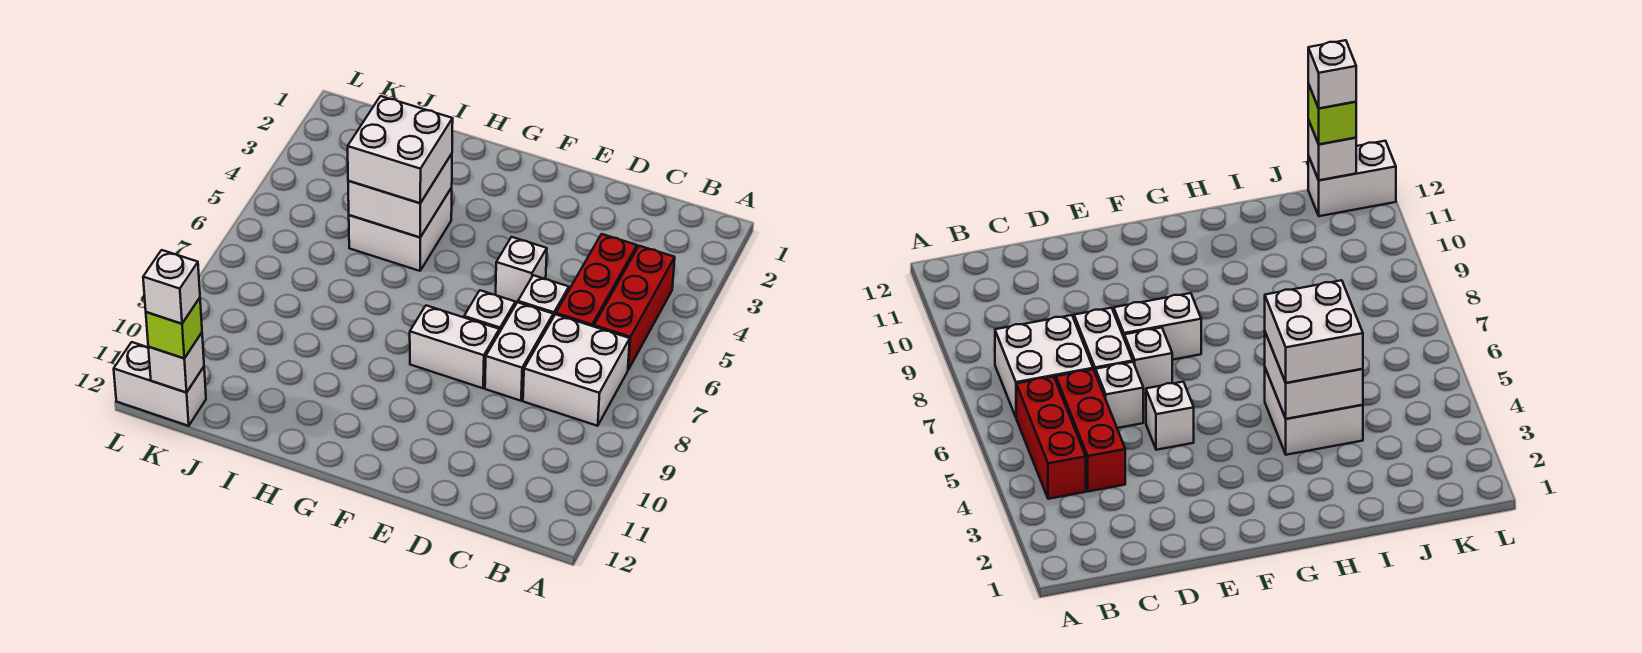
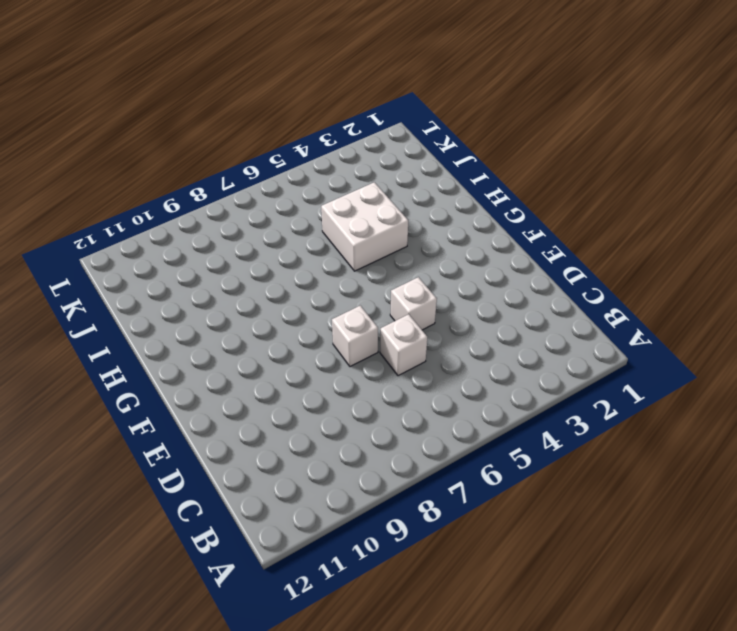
none -> red 1x3 brick [594,246,675,370]
none -> white 2x2 brick [523,314,630,426]
none -> red 1x3 brick [556,234,637,327]

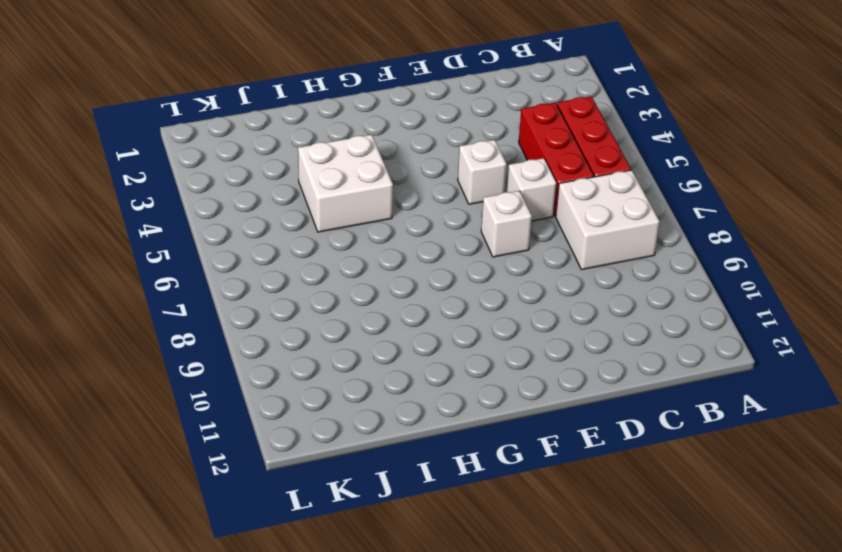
none -> white 1x2 brick [485,302,553,401]
none -> white 1x2 brick [410,305,499,388]
none -> white 1x2 brick [114,342,206,426]

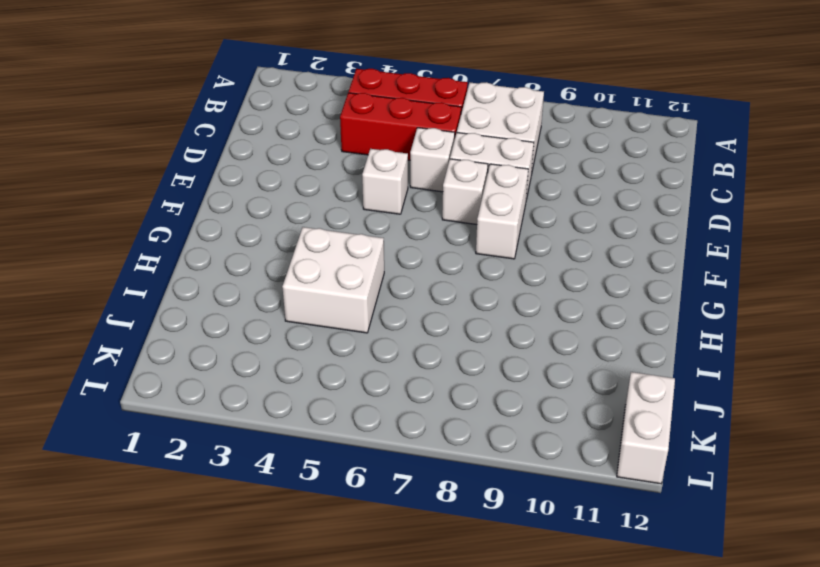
none -> white 2x2 brick [348,154,452,237]
none -> white 1x1 brick [148,333,204,393]
none -> white 2x2 brick [348,96,453,203]

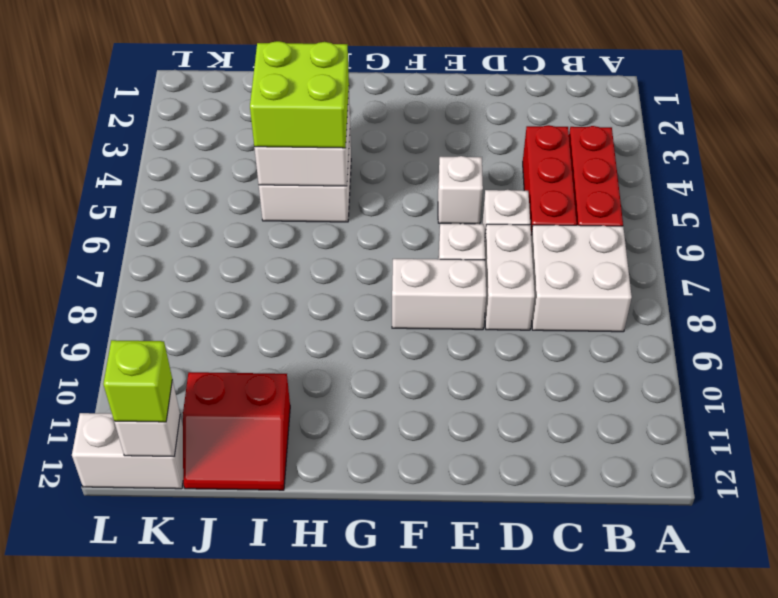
lime 2x2 brick [250,41,349,148] -> white 2x2 brick [348,96,453,203]
red 2x2 slope [183,372,290,490] -> none
none -> white 1x1 brick [143,250,200,324]

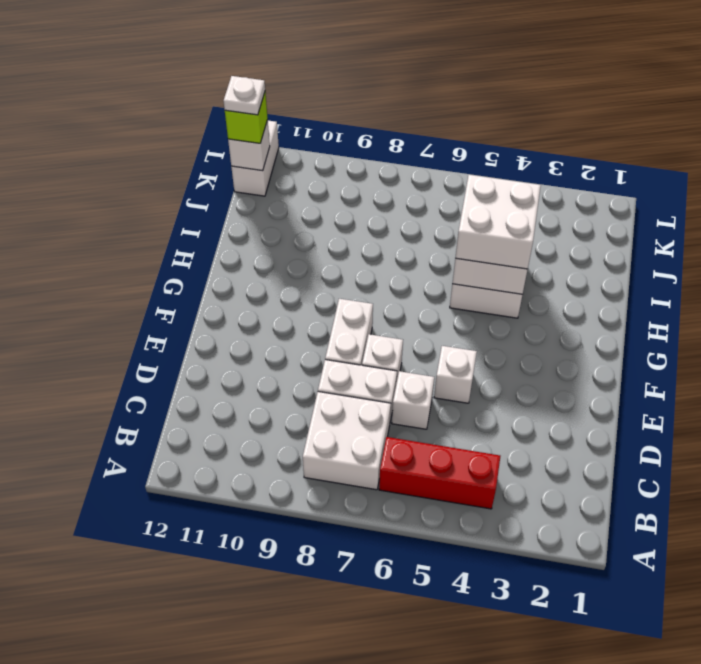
white 1x1 plate [224,76,265,115] -> white 1x1 brick [143,250,200,324]
none -> red 1x3 brick [556,234,637,327]

